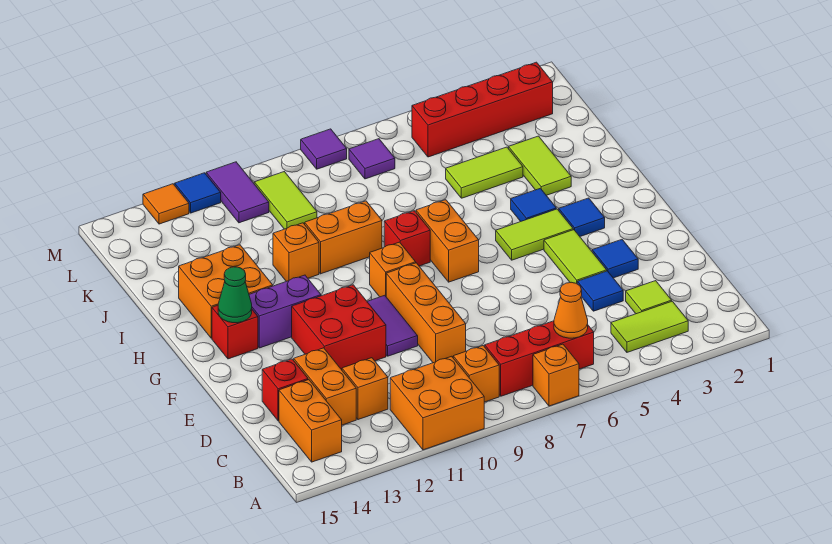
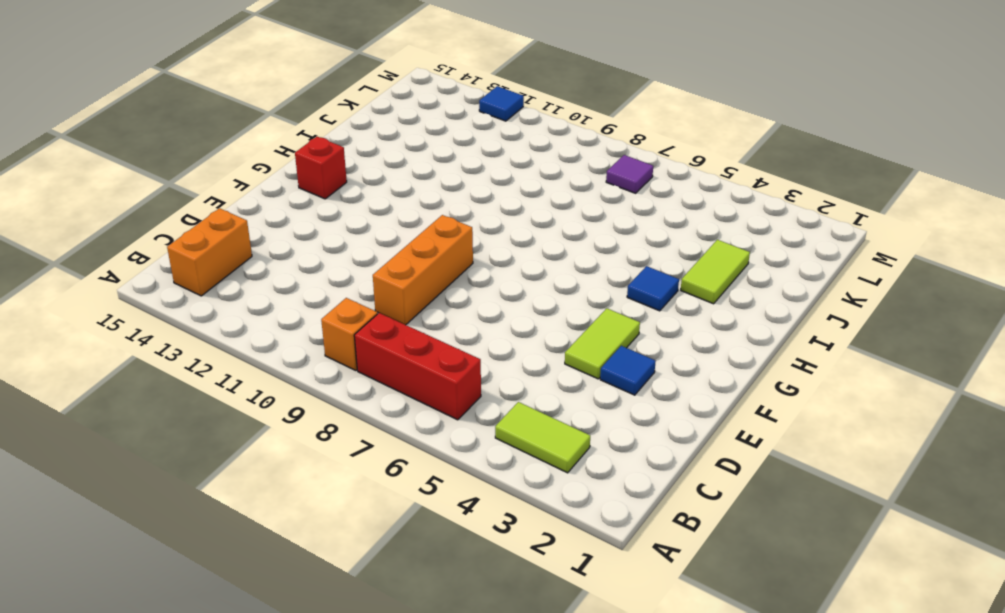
none -> orange 1x1 brick [533,344,579,406]
none -> orange 2x2 brick [390,356,484,450]
none -> lime 1x1 tile [626,281,672,314]
none -> orange 1x1 brick [342,358,388,420]

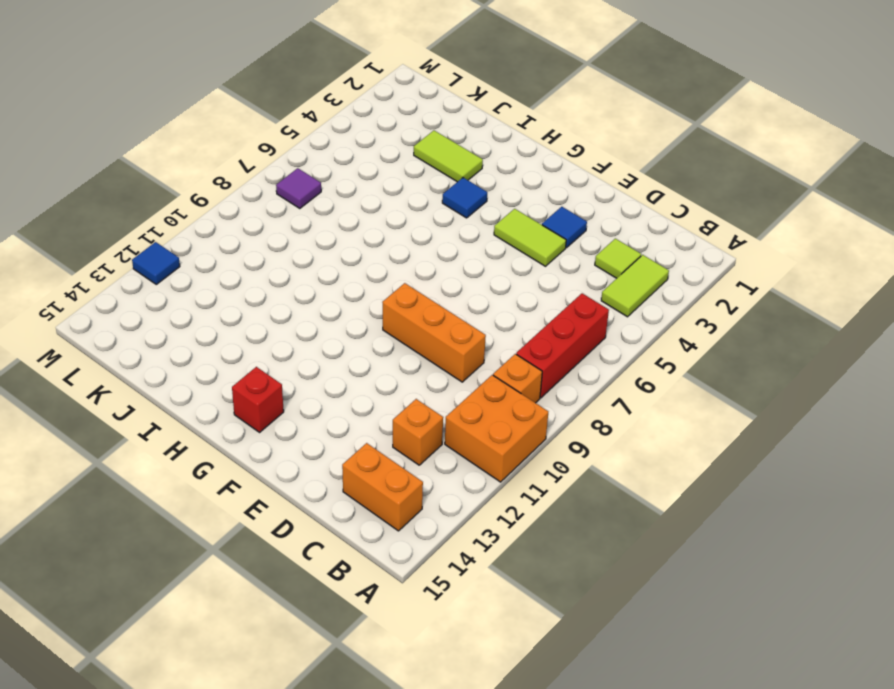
none -> orange 1x1 brick [533,344,579,406]
none -> orange 1x2 brick [294,348,356,425]
none -> blue 1x1 tile [577,271,623,311]
none -> red 1x1 brick [262,359,308,421]

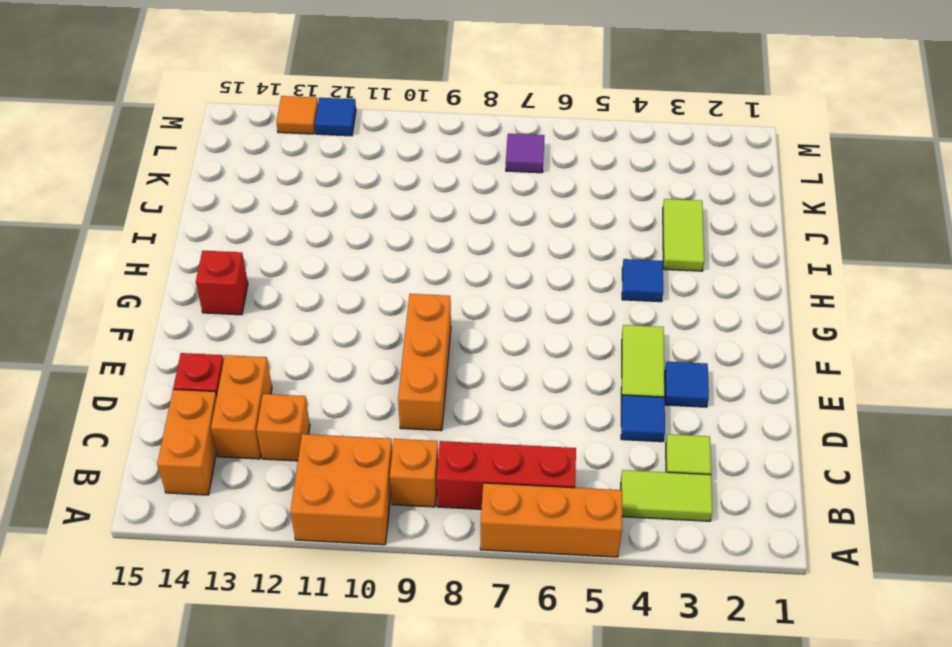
orange 1x3 brick [480,483,622,557] -> orange 1x1 brick [533,344,579,406]
none -> purple 1x2 tile [367,295,418,356]
none -> red 2x2 brick [292,285,386,370]
none -> blue 1x1 tile [559,198,605,236]
none -> lime 1x2 tile [496,209,573,260]

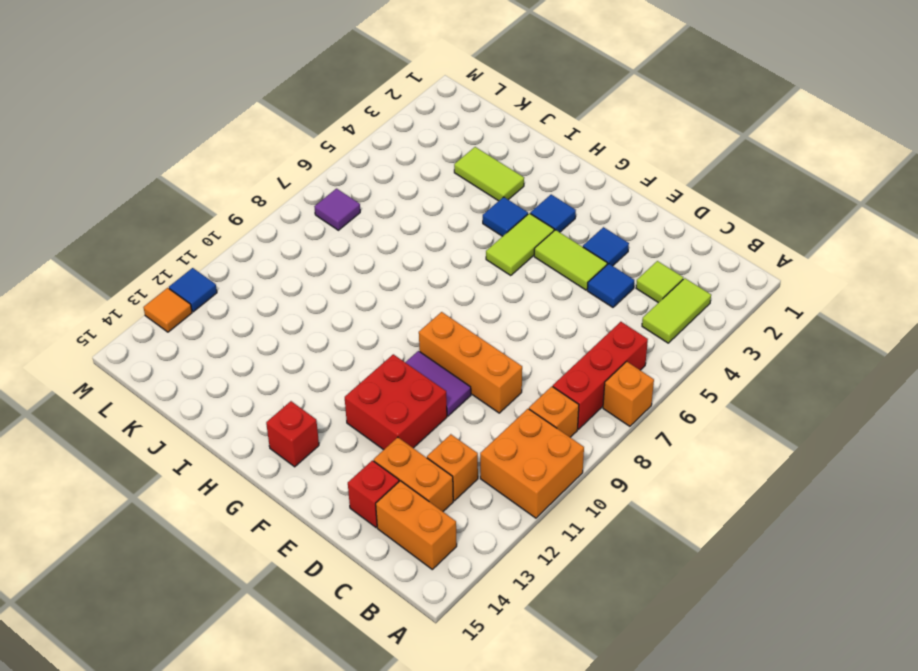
none -> orange 1x2 brick [416,200,479,282]
none -> orange 1x1 brick [370,242,416,297]
none -> purple 1x2 brick [249,275,321,348]
none -> red 1x1 brick [384,211,430,266]

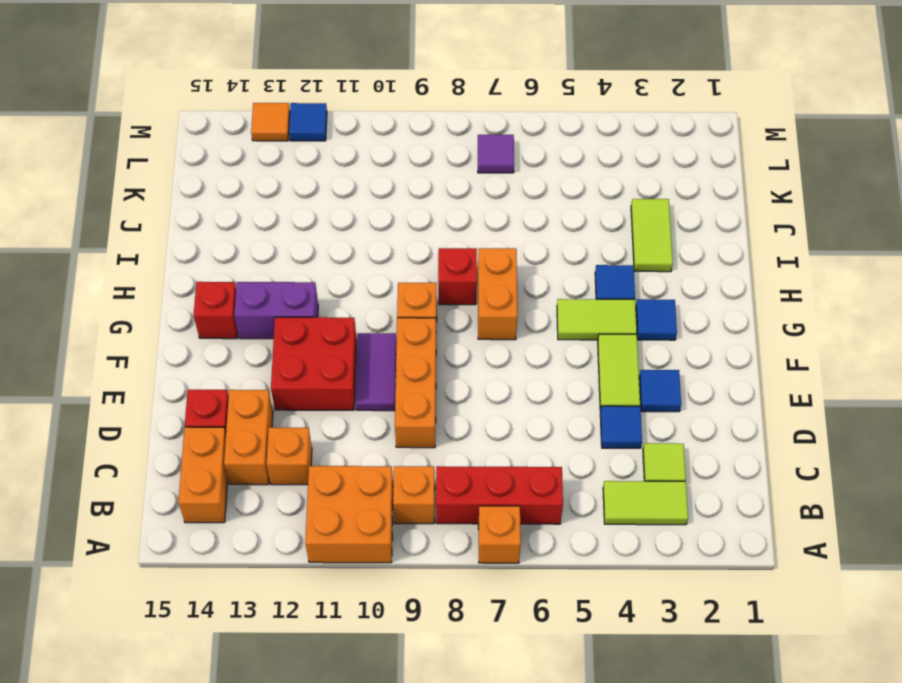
none -> orange 2x2 brick [179,245,273,338]
none -> orange 1x2 brick [305,201,382,274]
none -> orange 1x1 brick [273,223,319,281]
none -> lime 1x2 tile [446,147,523,198]

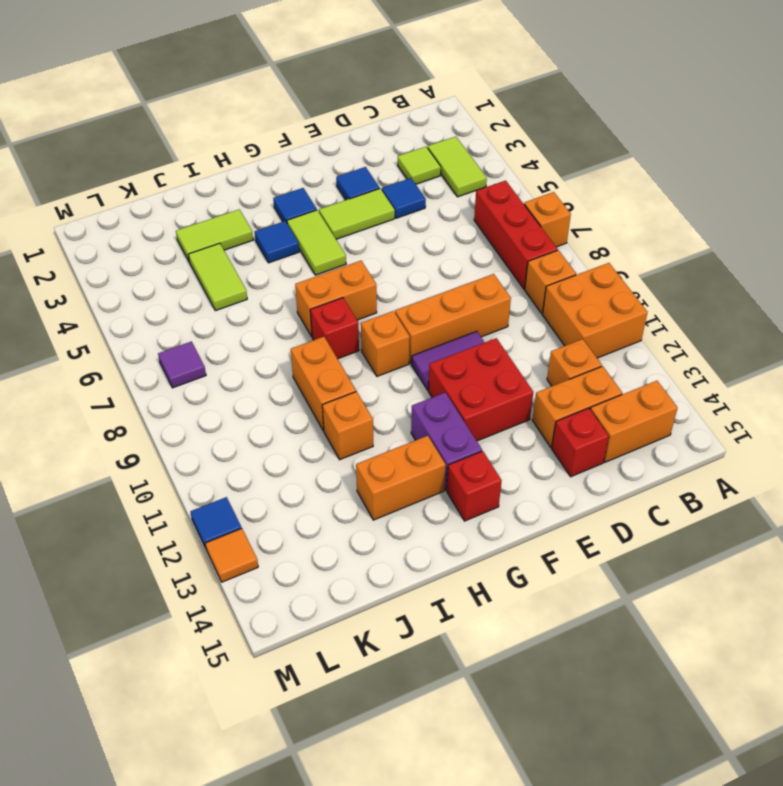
orange 1x2 brick [356,436,446,520] -> orange 2x2 brick [179,245,273,338]
none -> lime 1x2 tile [254,172,317,229]
none -> red 1x4 brick [412,62,553,157]
none -> purple 1x2 tile [206,162,269,223]
none -> purple 1x1 tile [301,129,347,169]

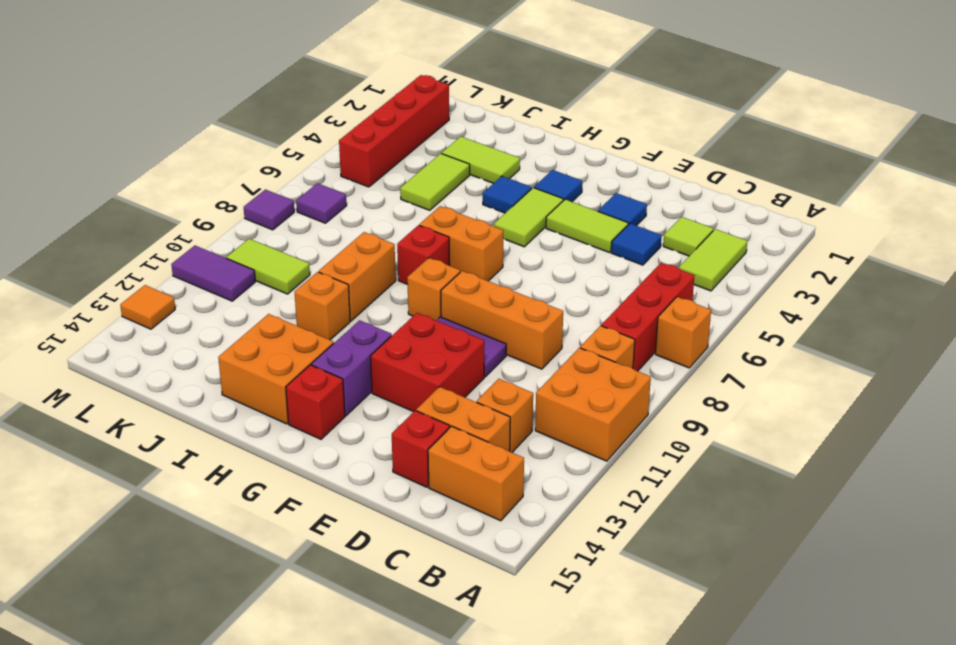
none -> blue 1x1 tile [175,173,221,213]
none -> orange 1x1 cone [554,282,588,338]
none -> green 1x1 cone [218,267,252,323]

